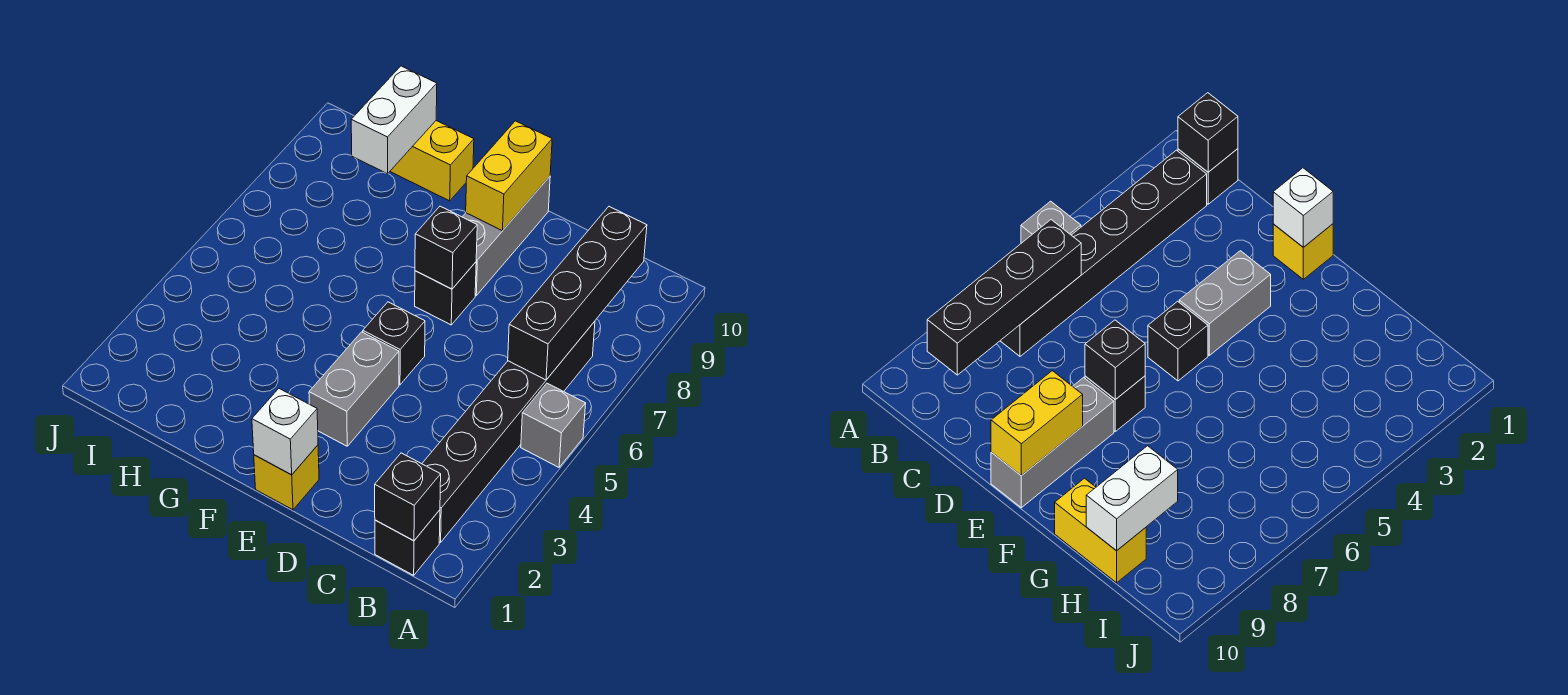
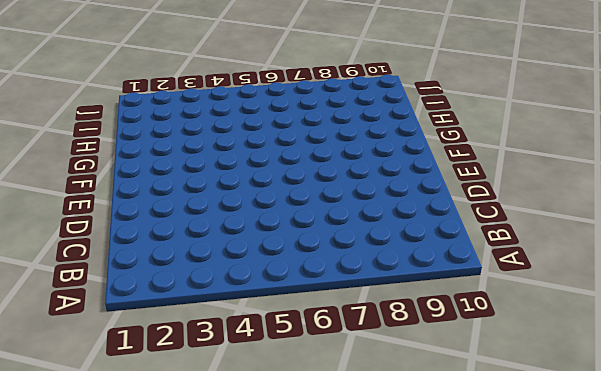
none -> grey 1x1 brick [521,383,586,467]
none -> black 1x1 brick [375,510,440,575]
none -> black 1x6 brick [422,321,595,542]

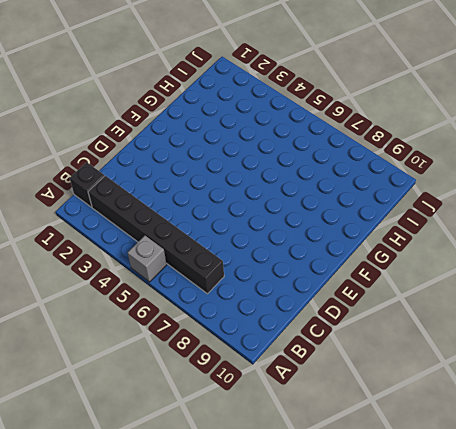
none -> yellow 1x1 brick [254,445,319,510]
none -> grey 1x2 brick [309,332,399,446]
none -> black 1x1 brick [363,302,425,385]

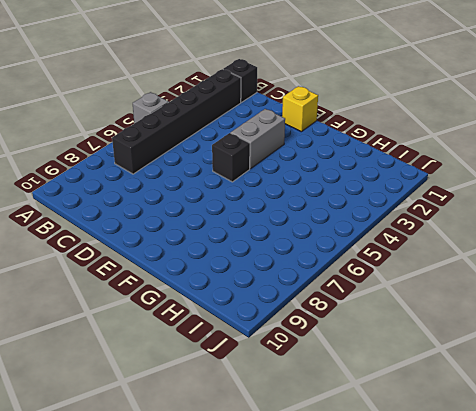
none -> black 1x1 brick [415,262,476,325]
none -> grey 1x3 brick [463,176,550,295]
none -> yellow 1x2 brick [390,121,474,201]

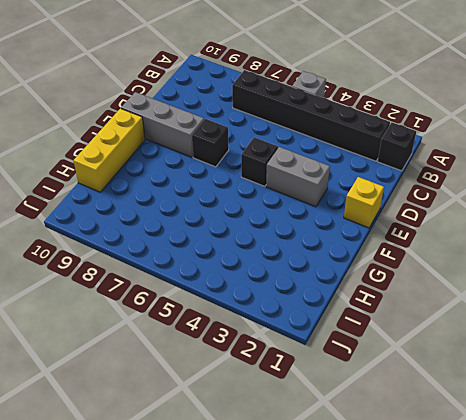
yellow 1x3 brick [74,109,145,192] -> yellow 1x2 brick [390,121,474,201]
none -> black 1x1 brick [375,453,441,541]
none -> black 1x4 brick [508,207,647,380]
none -> white 1x1 brick [252,389,318,475]

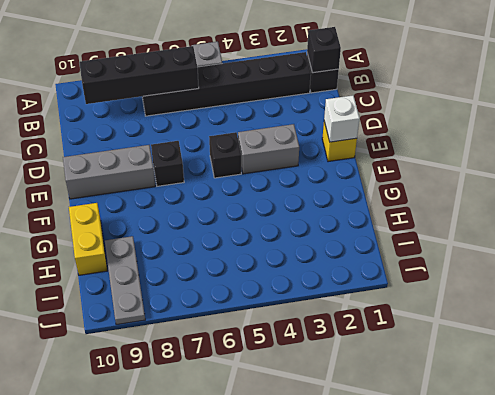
grey 1x3 plate [105,236,145,325] -> none
none -> black 1x1 brick [415,206,477,289]
none -> yellow 1x2 brick [466,121,552,231]
none -> white 1x2 brick [351,66,437,174]

